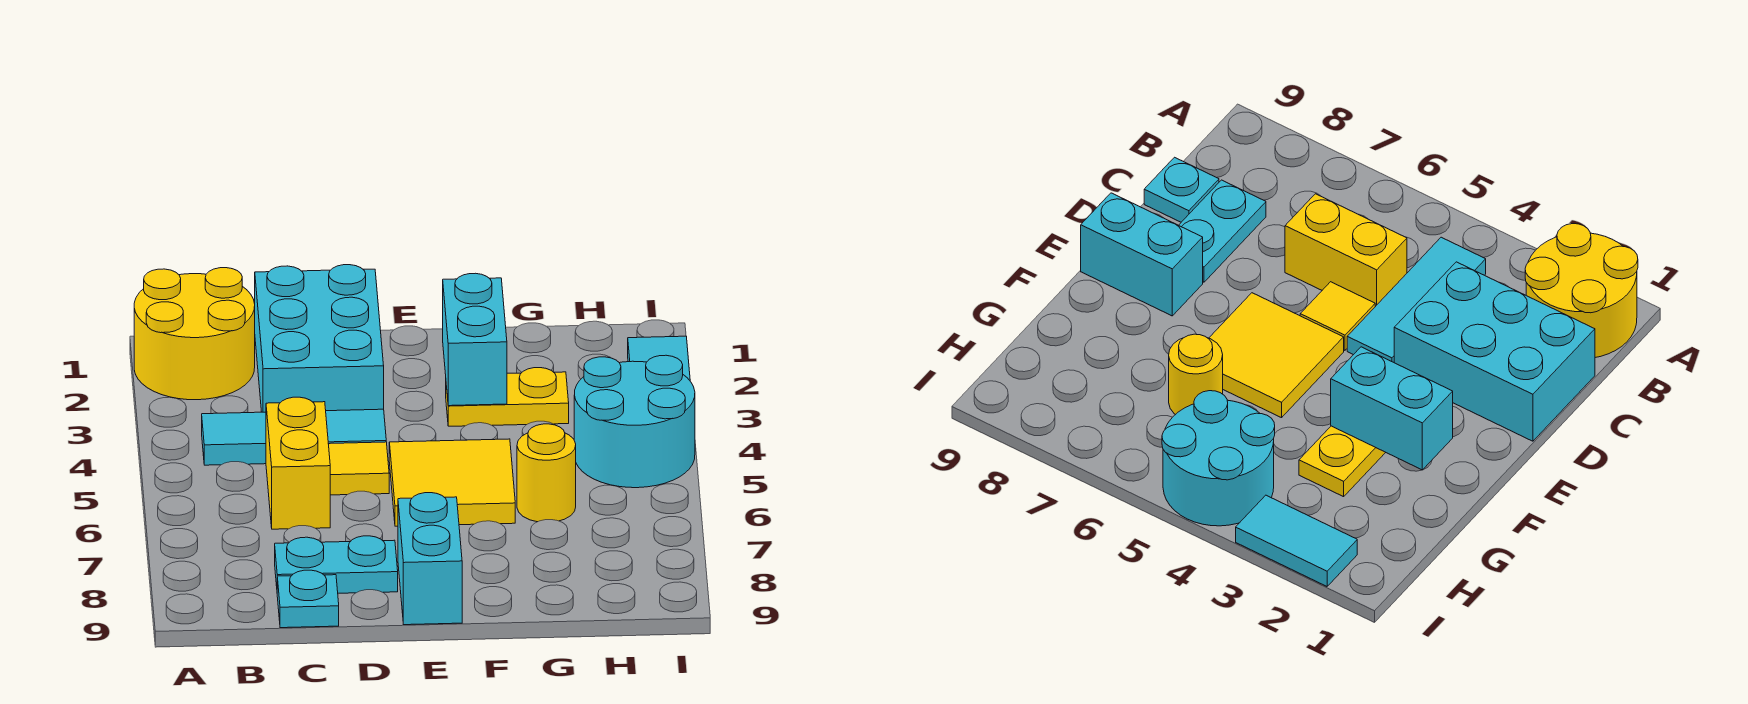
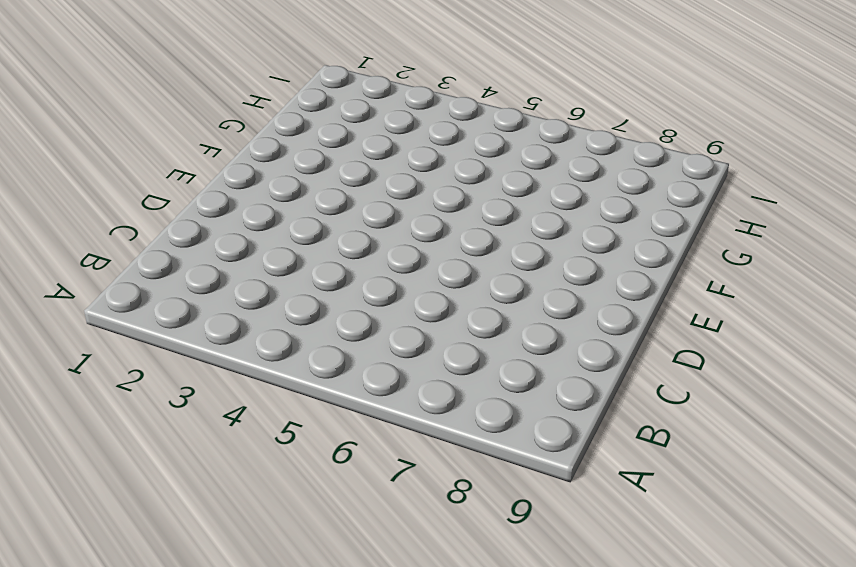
none -> yellow 2x2 round brick [134,268,255,400]
none -> cyan 1x3 tile [202,409,386,465]
none -> cyan 2x3 brick [255,265,384,412]

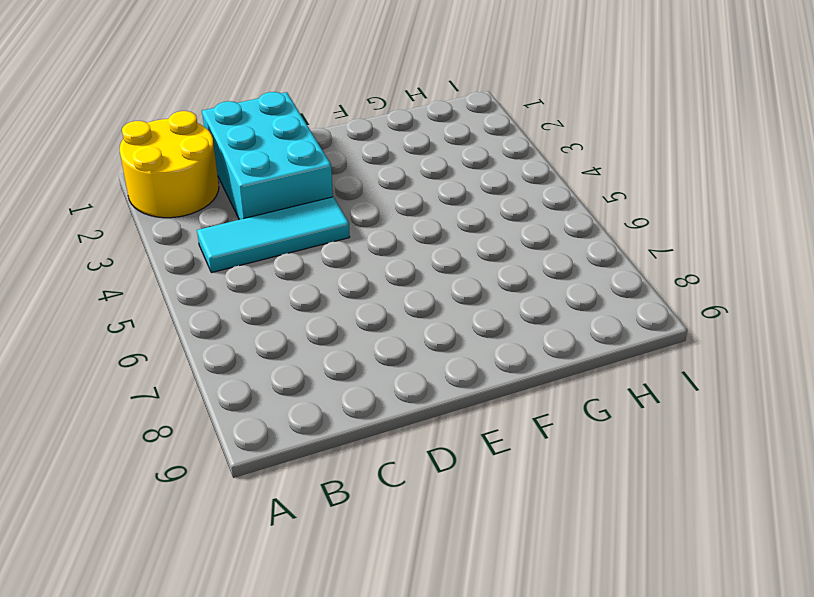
none -> yellow 1x2 brick [266,397,330,529]
none -> cyan 1x2 plate [275,536,398,593]
none -> cyan 1x1 plate [277,570,339,628]

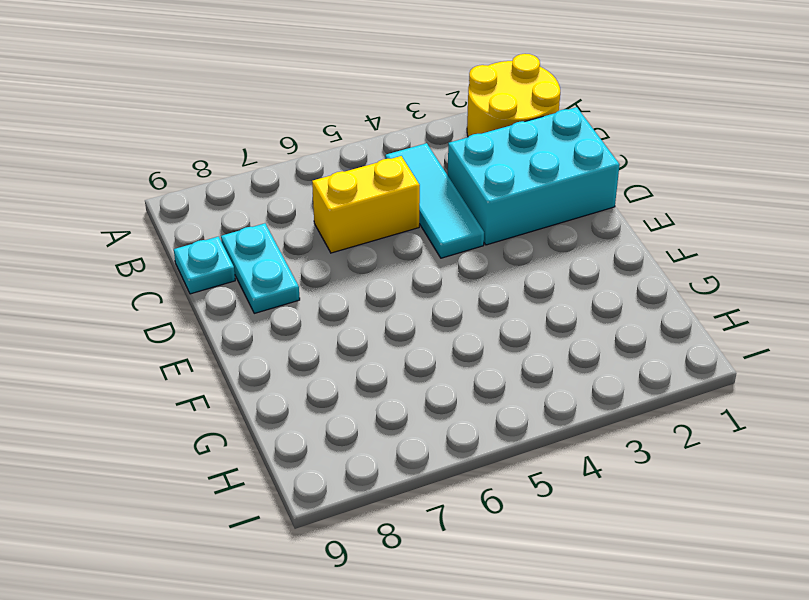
none -> yellow 1x1 tile [329,442,389,495]
none -> yellow 2x2 tile [389,439,515,526]
none -> cyan 1x2 brick [398,493,462,625]

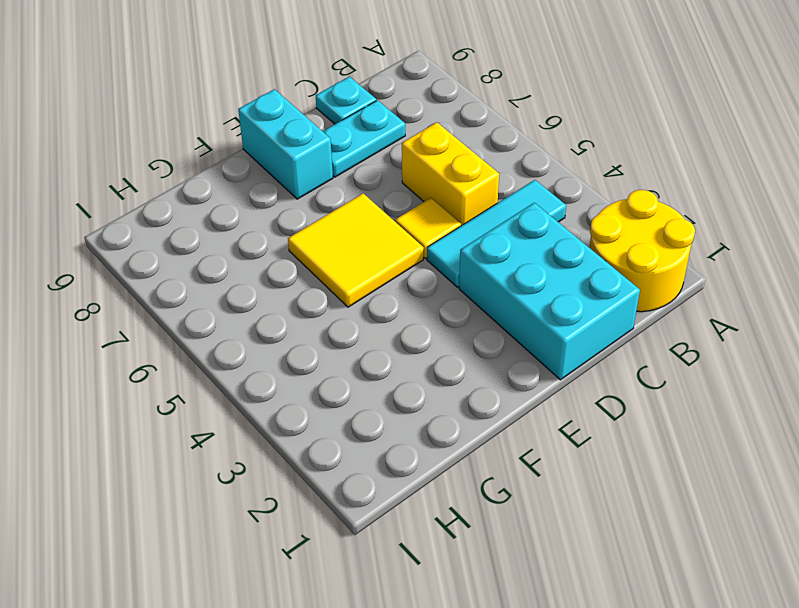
none -> yellow 1x2 plate [446,368,569,426]
none -> yellow 1x1 round brick [517,424,576,522]
none -> cyan 2x2 round brick [574,355,695,488]

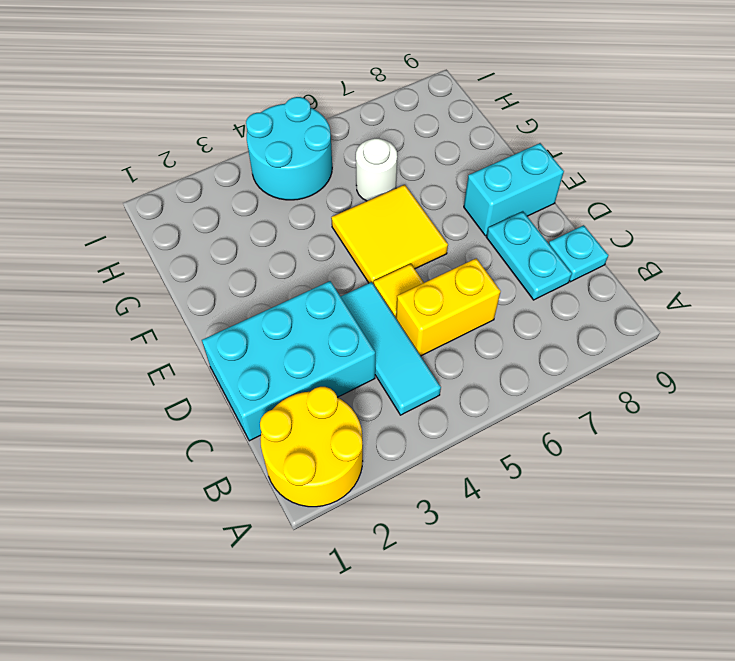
white 1x1 round brick [356,138,397,201] -> yellow 1x1 round brick [517,424,576,522]
none -> yellow 1x2 plate [446,368,569,426]
none -> cyan 1x2 tile [628,336,690,380]
none -> cyan 1x2 brick [443,273,507,406]

